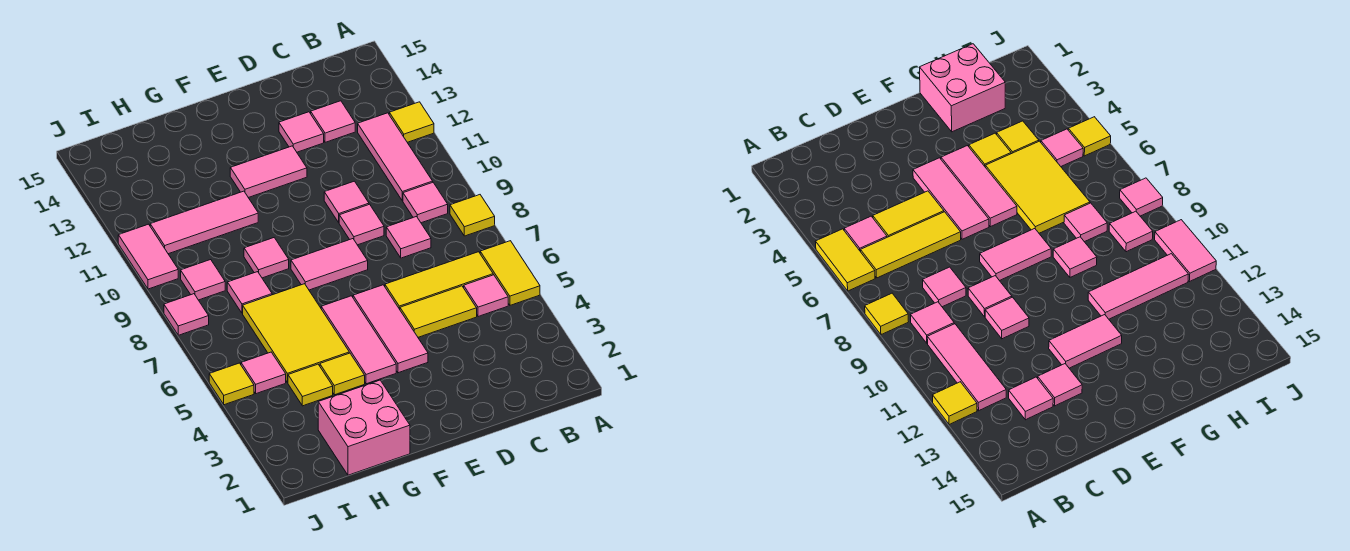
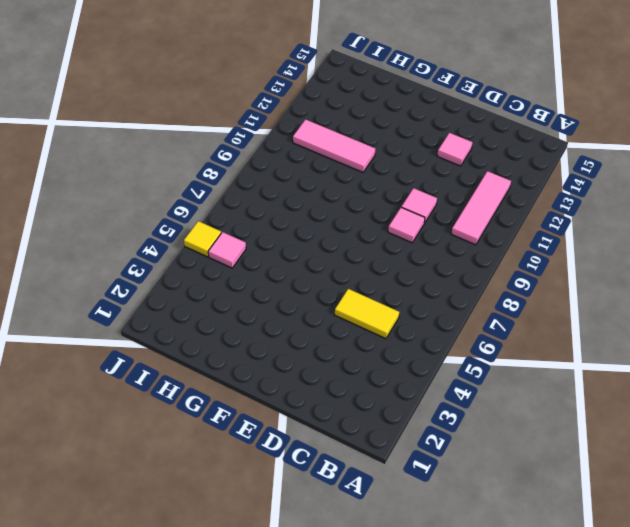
none -> yellow 1x2 tile [480,241,540,305]
none -> yellow 1x1 tile [450,195,495,236]
none -> yellow 1x1 tile [389,102,434,142]

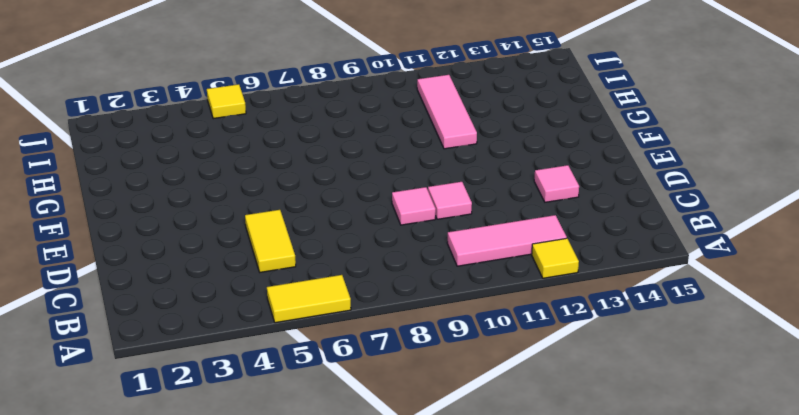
none -> yellow 1x1 tile [450,195,495,236]
none -> pink 1x1 tile [464,275,508,317]
none -> yellow 1x3 tile [385,252,493,309]

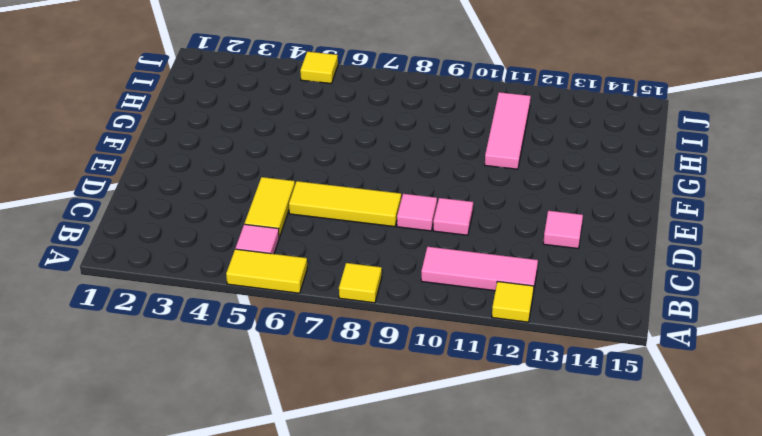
yellow 1x3 tile [289,181,401,227] -> yellow 1x3 tile turned to [385,252,493,309]
none -> pink 1x1 tile [403,183,448,223]
none -> pink 1x1 tile [386,217,431,258]
none -> pink 1x1 tile [311,101,355,142]

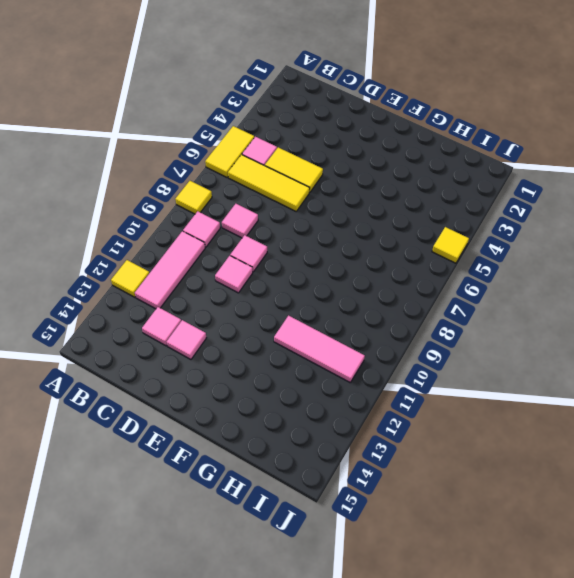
none -> pink 1x3 tile [353,285,428,373]
none -> pink 1x2 tile [291,239,368,290]
none -> pink 1x2 tile [230,146,307,198]

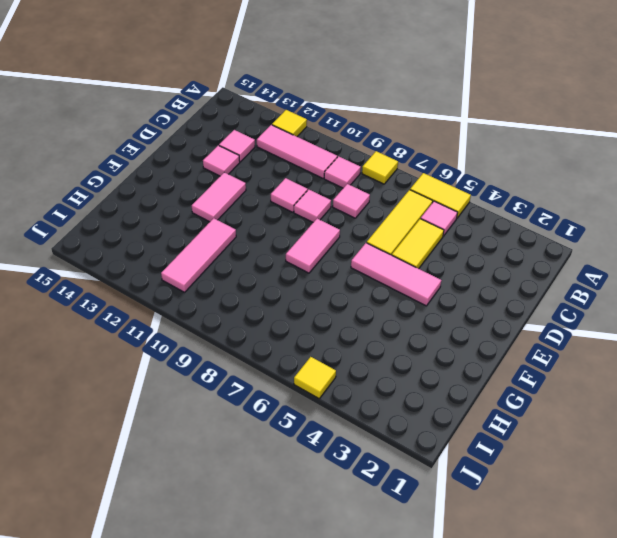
none -> pink 1x3 tile [321,296,396,384]
none -> pink 2x2 brick [318,380,410,475]
none -> yellow 1x1 tile [320,353,365,395]

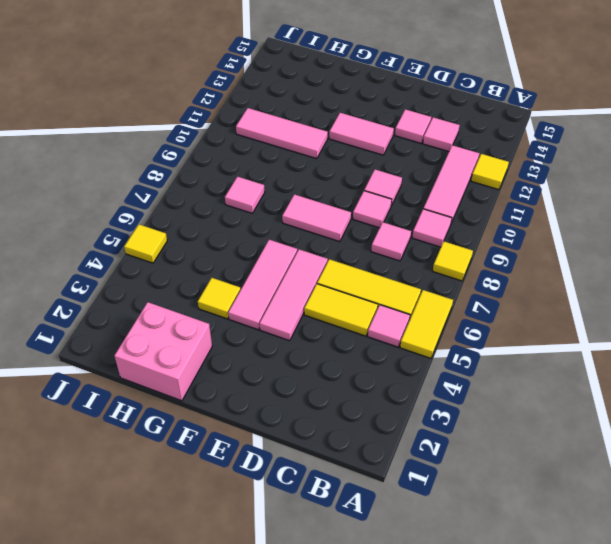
none -> yellow 2x3 tile [243,284,349,383]
none -> pink 1x1 tile [244,238,289,278]
none -> yellow 1x1 tile [288,364,333,406]

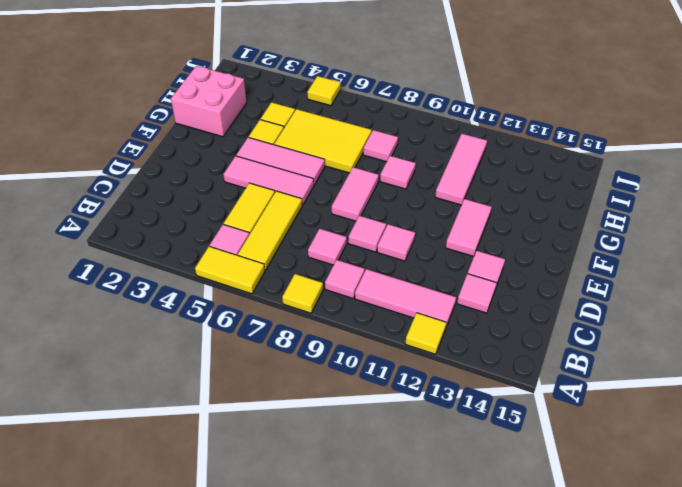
none -> pink 1x1 tile [241,352,286,394]
none -> pink 1x1 tile [181,260,225,300]
none -> pink 1x1 tile [164,294,209,335]

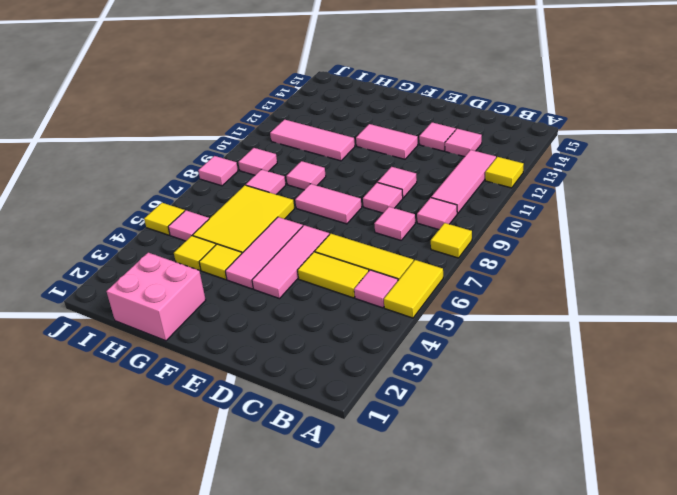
none -> pink 1x2 tile [118,224,178,289]

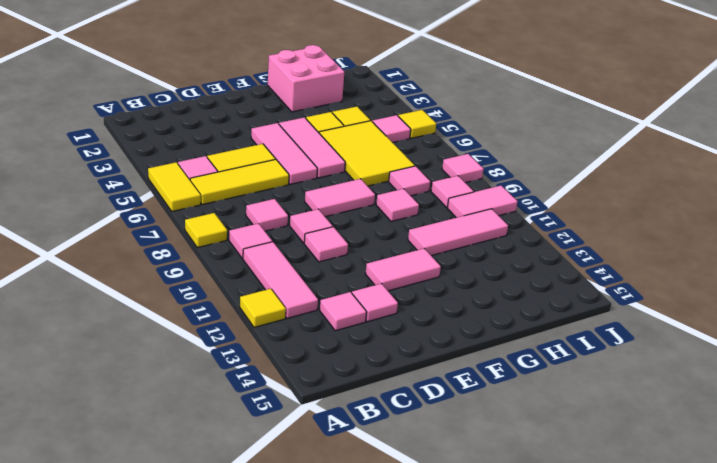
pink 1x2 tile [447,186,518,218] -> pink 1x2 tile turned to [118,224,178,289]

